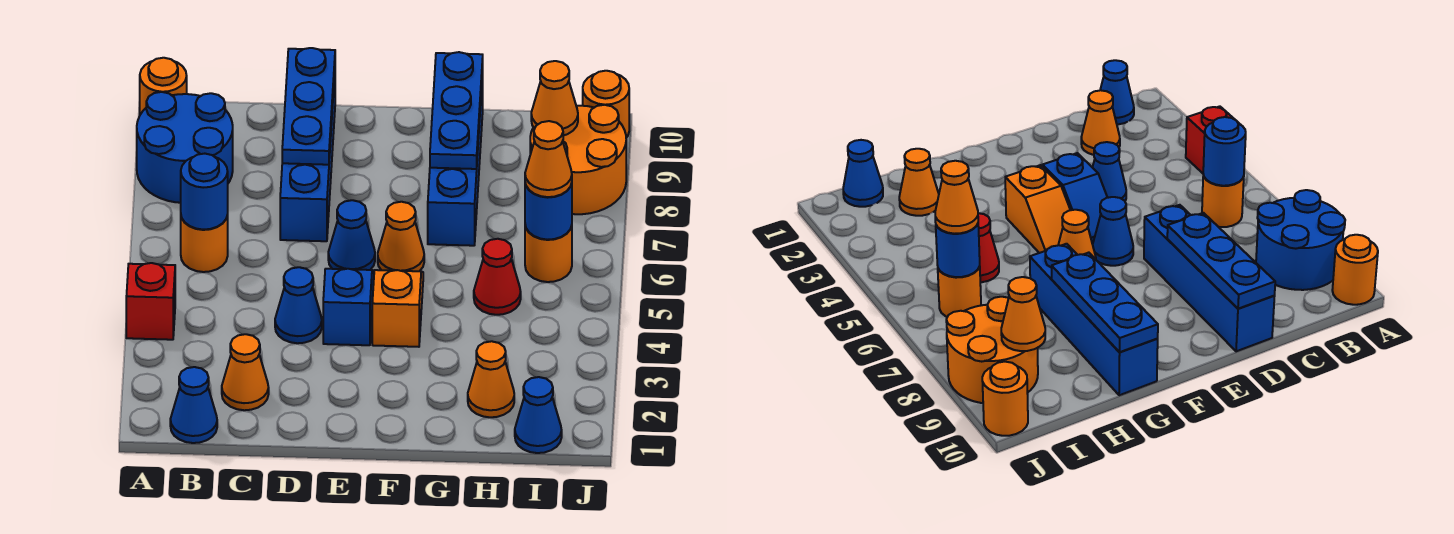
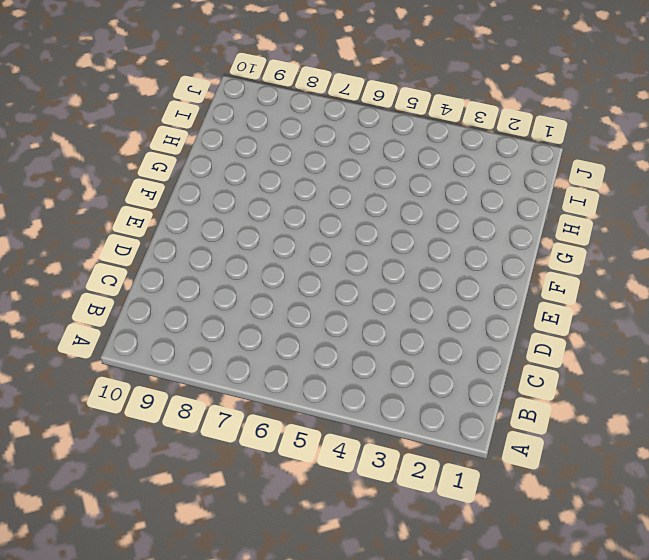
none -> red 1x1 brick [126,263,175,340]
none -> blue 2x2 round brick [137,92,233,203]
none -> orange 1x1 round brick [140,58,187,115]

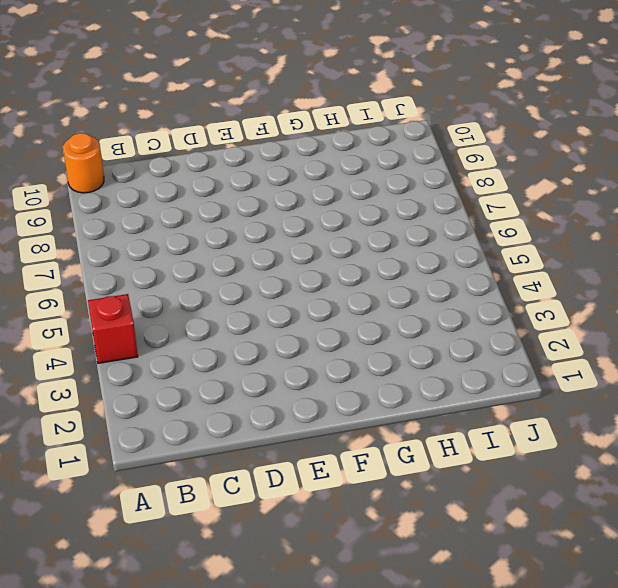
none -> blue 2x2 round brick [137,92,233,203]
none -> blue 1x1 cone [170,367,217,443]
none -> orange 1x1 round brick [181,215,228,272]

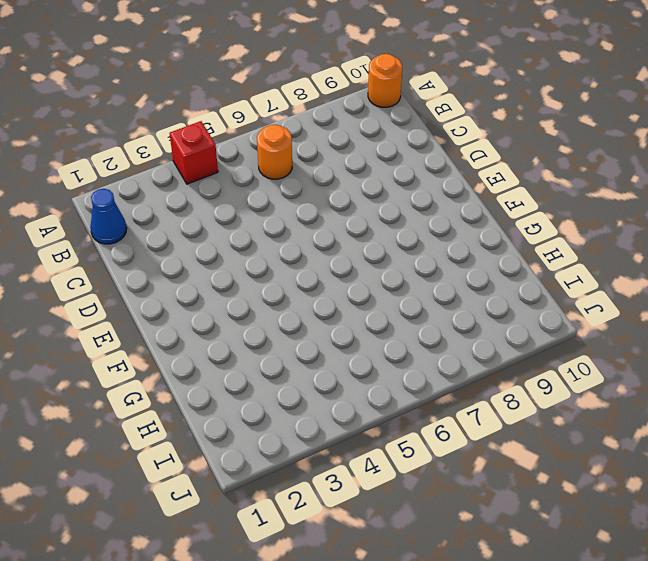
none -> blue 2x2 round brick [137,92,233,203]
none -> orange 1x1 cone [222,334,269,410]
none -> blue 1x1 cone [275,267,322,343]

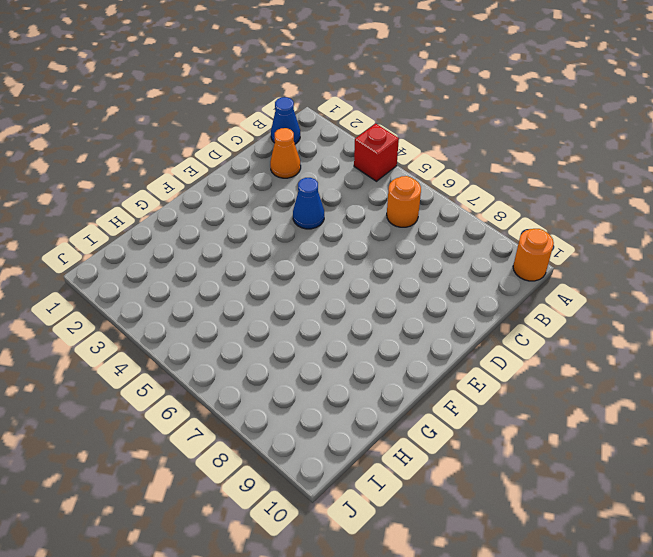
none -> blue 2x2 round brick [137,92,233,203]
none -> blue 1x4 brick [280,75,335,241]
none -> blue 1x2 slope [323,269,374,345]

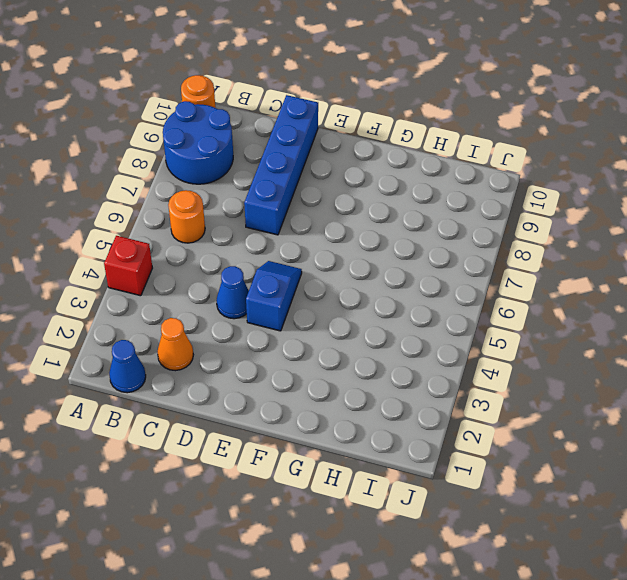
none -> blue 1x1 cone [328,200,375,270]
none -> orange 1x2 slope [372,270,423,347]
none -> orange 1x1 cone [378,202,424,271]

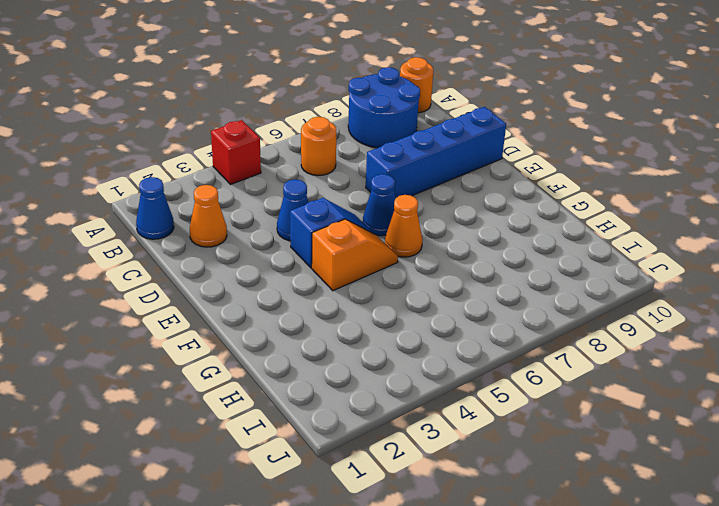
none -> blue 1x4 brick [428,73,483,246]
none -> orange 1x1 cone [468,341,514,417]
none -> red 1x1 cone [474,239,521,315]

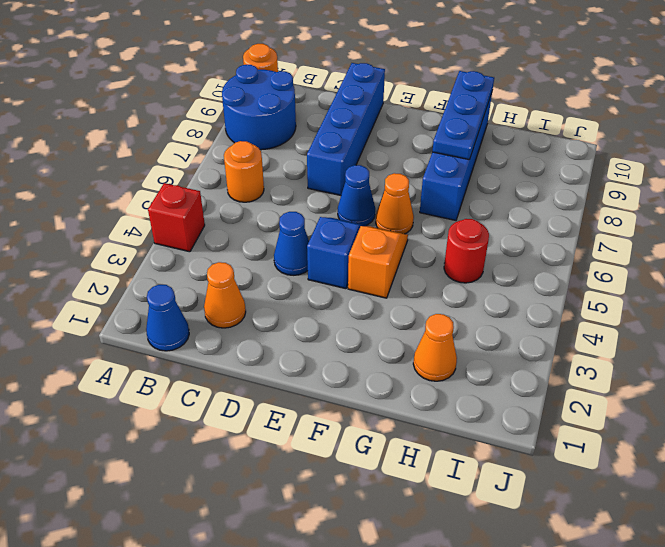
red 1x1 round brick [444,219,489,283] -> red 1x1 cone [474,239,521,315]
none -> blue 1x1 cone [515,377,562,453]
none -> orange 1x1 round brick [525,225,572,282]
none -> orange 2x2 round brick [530,105,626,214]

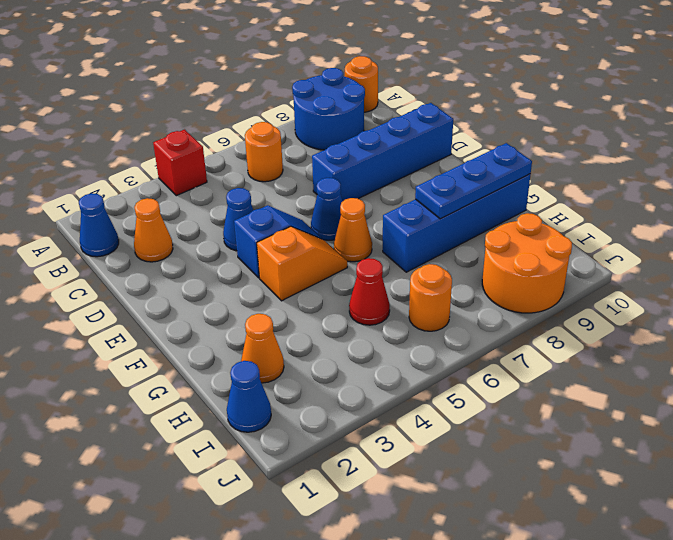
none -> orange 1x1 round brick [583,71,629,138]
none -> blue 1x1 round brick [181,154,228,230]
none -> blue 1x3 plate [282,48,335,165]

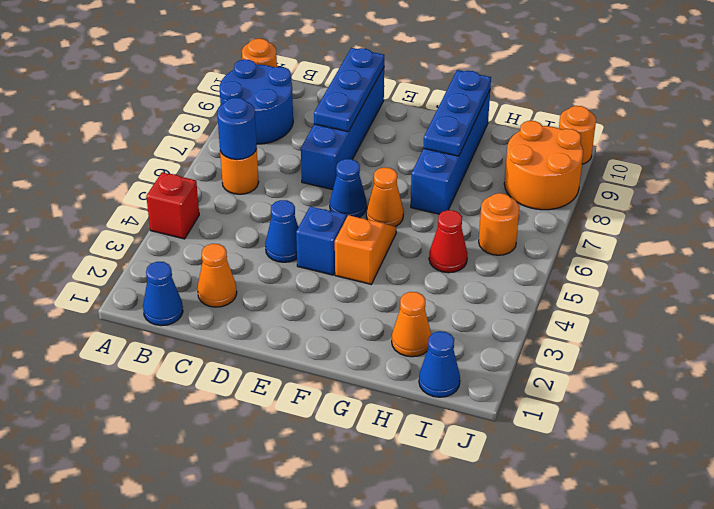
none -> blue 1x1 round brick [525,183,572,240]
none -> orange 1x1 cone [531,61,578,136]
none -> orange 1x1 cone [525,121,572,197]

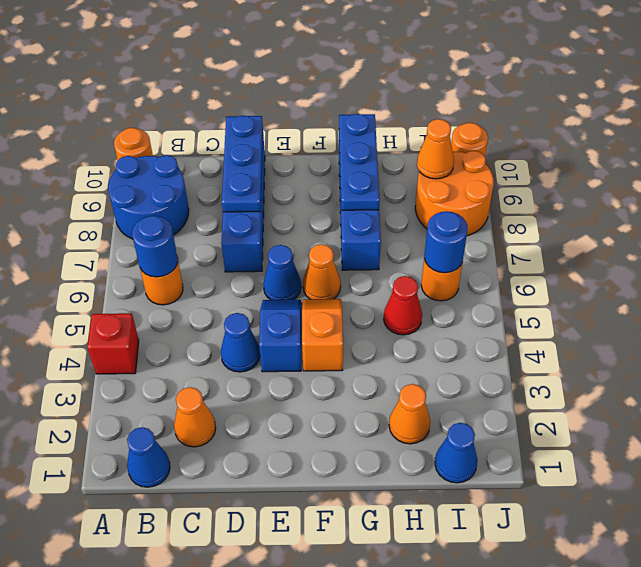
none -> orange 1x1 cone [525,121,572,197]

